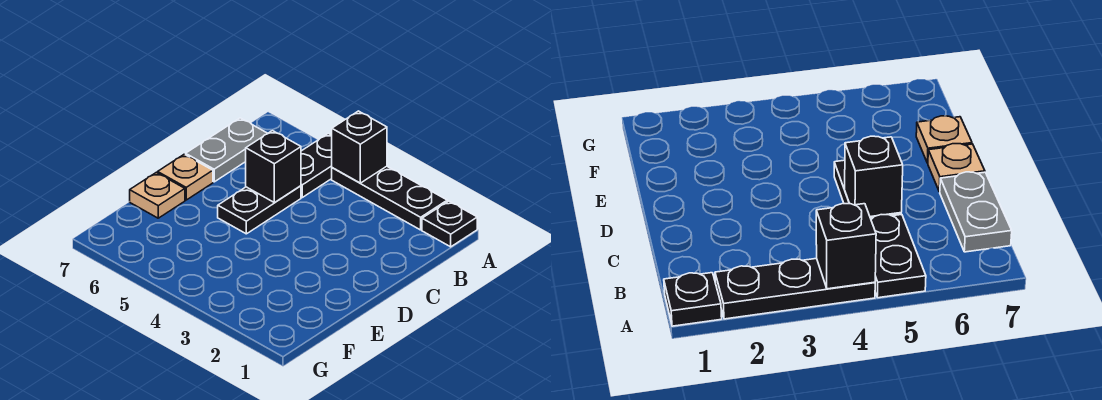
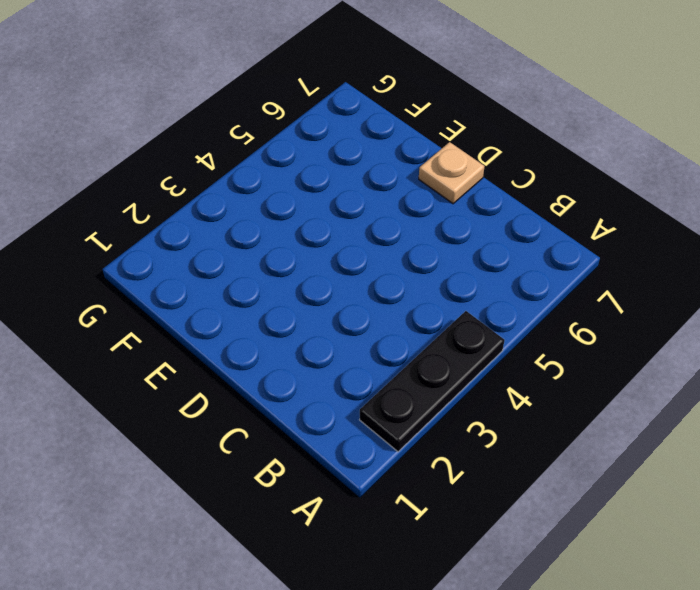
none -> black 1x1 plate [422,201,477,247]
none -> black 1x2 plate [301,134,332,197]

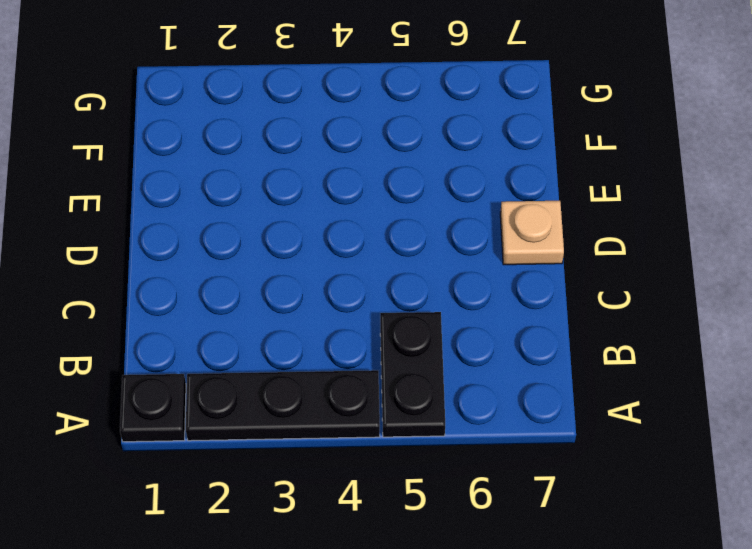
none -> grey 1x2 plate [186,118,268,182]
none -> black 1x2 plate [218,186,301,234]

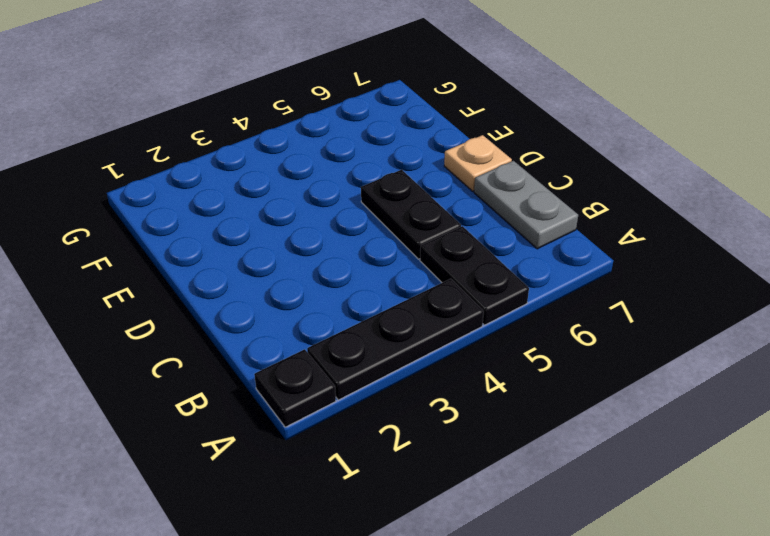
none -> tan 1x1 plate [130,173,185,218]
none -> black 1x1 brick [332,111,387,183]

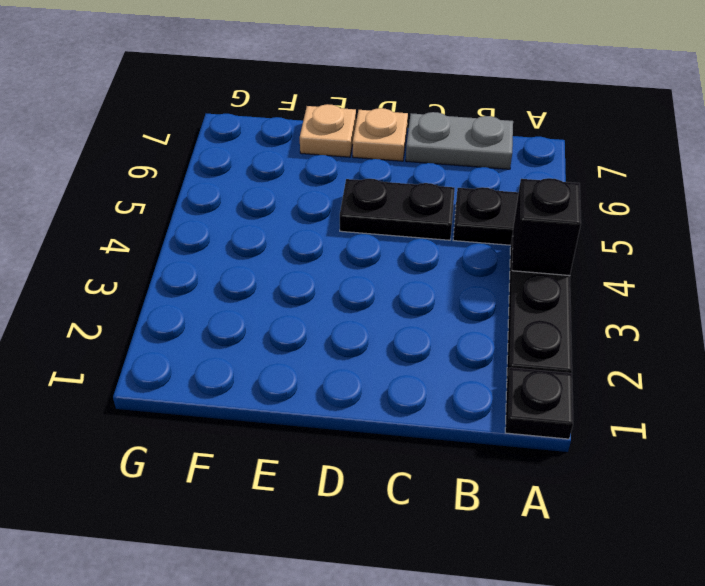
none -> black 1x1 brick [246,131,301,202]

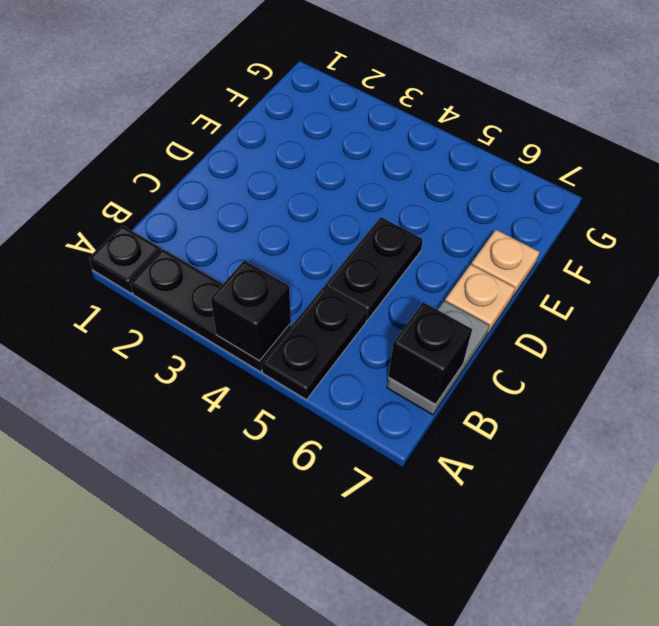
black 1x1 brick [389,302,472,404] -> black 1x1 brick moved to [246,131,301,202]

